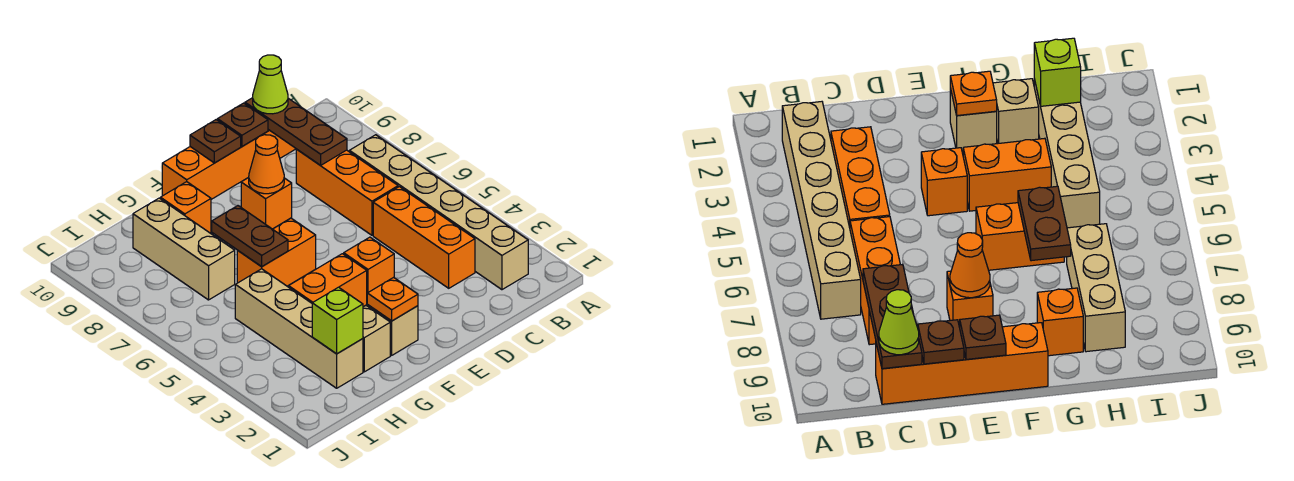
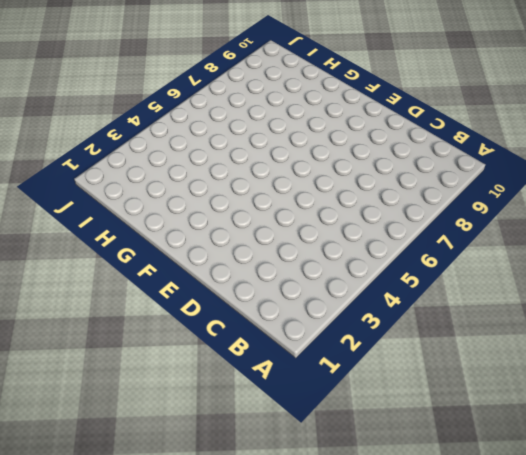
none -> tan 1x6 brick [349,135,528,290]
none -> orange 1x3 brick [373,187,475,288]
none -> orange 1x3 brick [296,149,398,235]

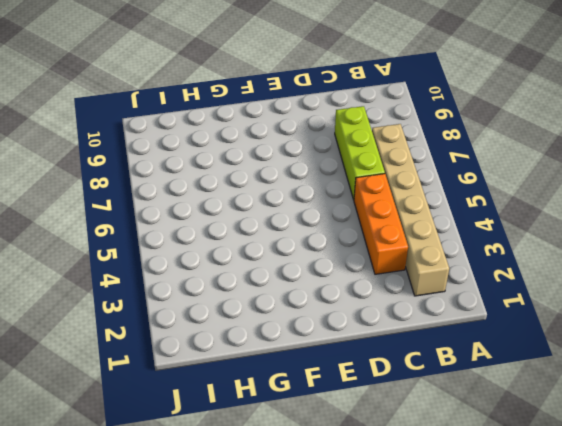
lime 1x3 brick [335,106,385,200] -> orange 1x3 brick [296,149,398,235]
none -> orange 1x4 brick [162,130,296,199]
none -> orange 1x1 brick [344,237,394,293]
none -> orange 1x1 brick [241,178,292,229]

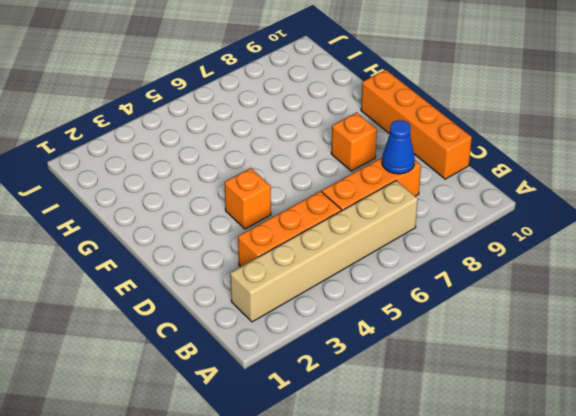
blue 1x1 cone [382,120,415,174] -> brown 1x3 plate [245,98,347,165]
none -> tan 1x1 brick [367,305,418,355]
none -> orange 1x2 brick [289,254,367,307]
none -> orange 1x2 brick [237,218,316,286]

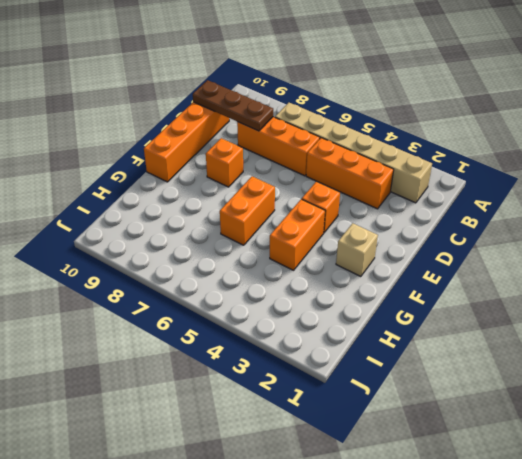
none -> tan 1x1 brick [363,306,390,372]
none -> orange 1x1 brick [160,182,211,233]
none -> tan 1x4 brick [235,269,363,388]

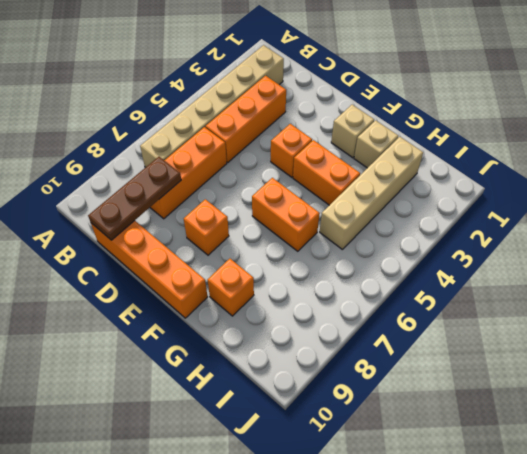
none -> tan 1x3 brick [133,198,235,300]
none -> brown 1x1 plate [218,103,268,146]
none -> orange 1x1 cone [248,135,284,194]

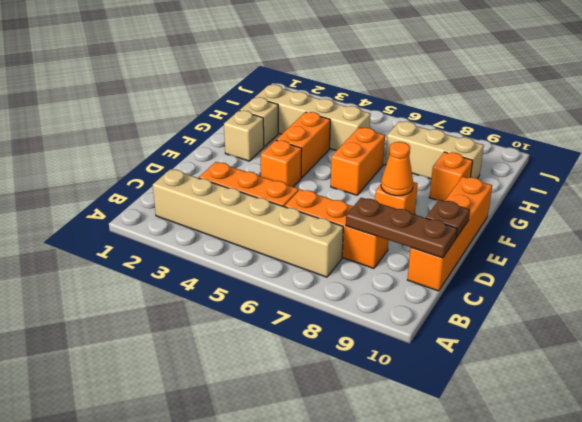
none -> brown 1x1 plate [190,120,241,163]
none -> orange 1x1 plate [367,278,418,321]
none -> brown 1x2 plate [212,206,288,267]

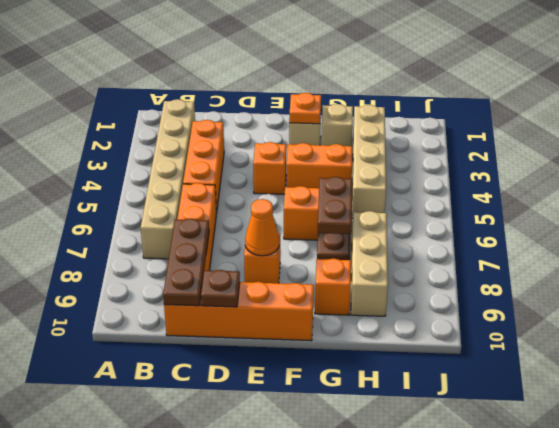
brown 1x1 plate [317,233,351,260] -> brown 1x1 plate moved to [190,120,241,163]
none -> lime 1x1 brick [312,287,363,354]
none -> lime 1x1 cone [253,55,288,114]

